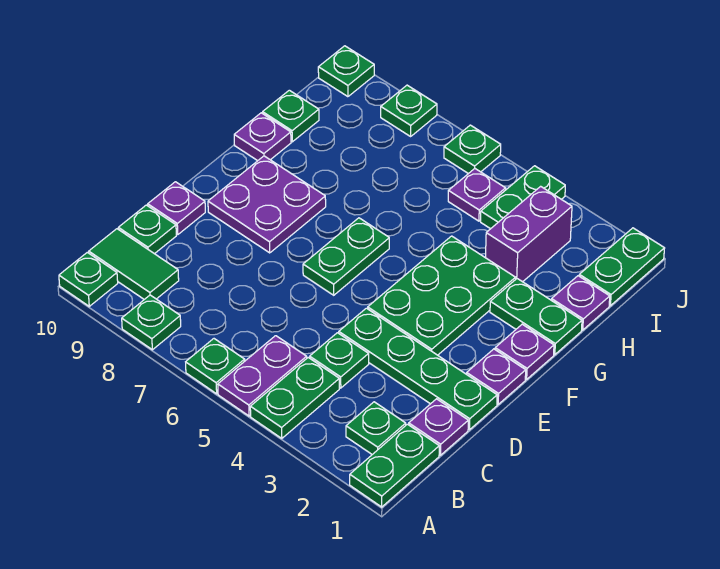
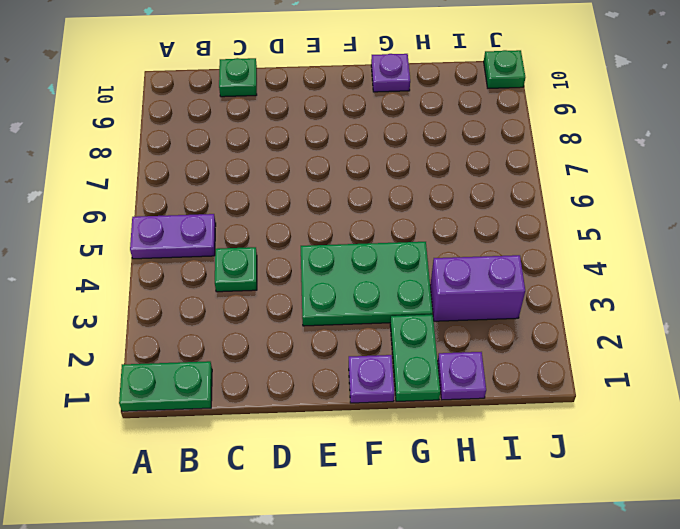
none -> green 1x2 plate [250,358,339,438]
none -> green 1x1 plate [186,339,245,394]
none -> green 1x1 plate [122,295,181,350]

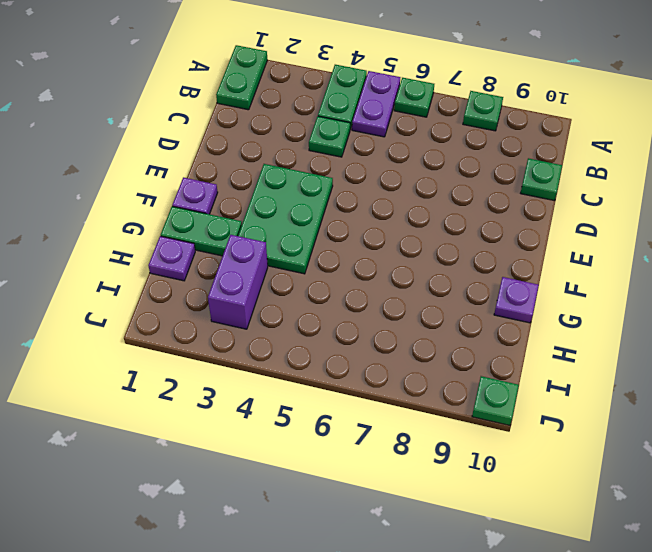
none -> green 1x1 plate [59,252,118,306]
none -> green 1x1 plate [346,402,406,454]
none -> green 1x2 tile [89,229,179,299]

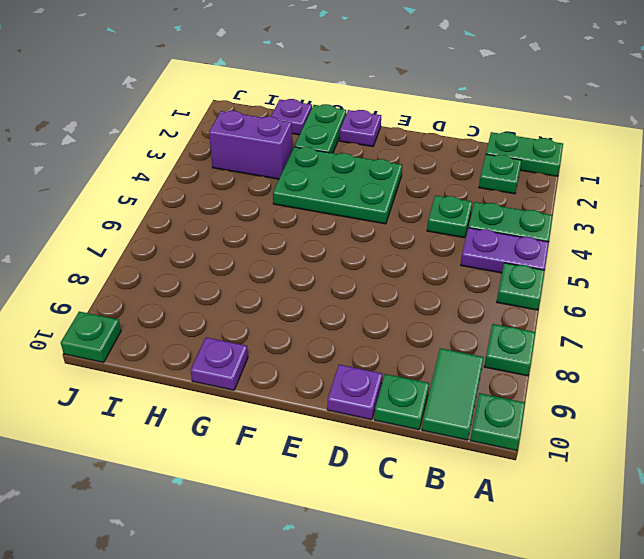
none -> purple 1x1 plate [409,399,468,455]
none -> green 1x4 plate [339,308,497,430]
none -> purple 1x1 plate [467,349,526,404]

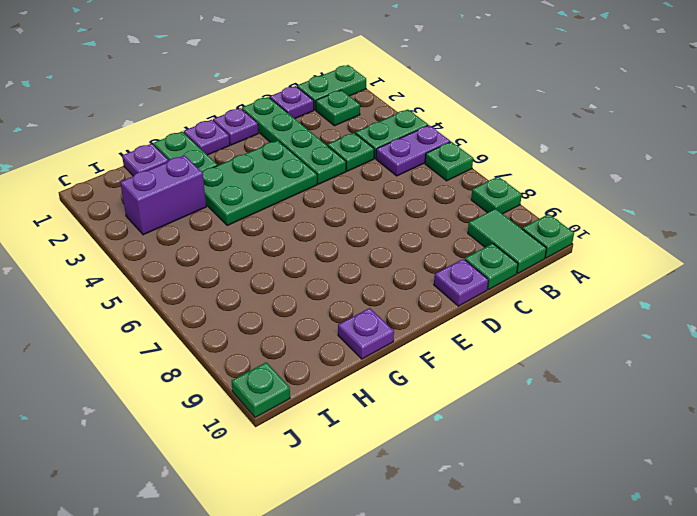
none -> green 1x2 plate [303,218,389,295]
none -> purple 2x2 plate [208,156,326,253]
none -> green 1x1 plate [263,90,319,142]

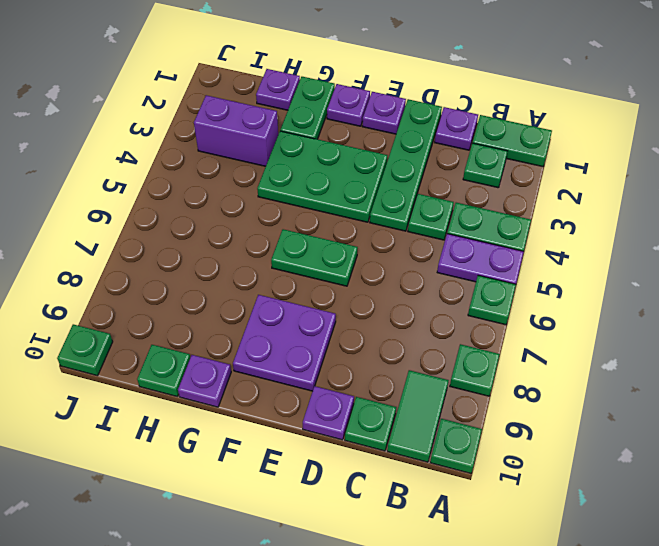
none -> green 1x2 plate [579,228,665,306]
none -> green 1x2 plate [481,166,565,229]
none -> purple 1x1 plate [448,169,506,221]

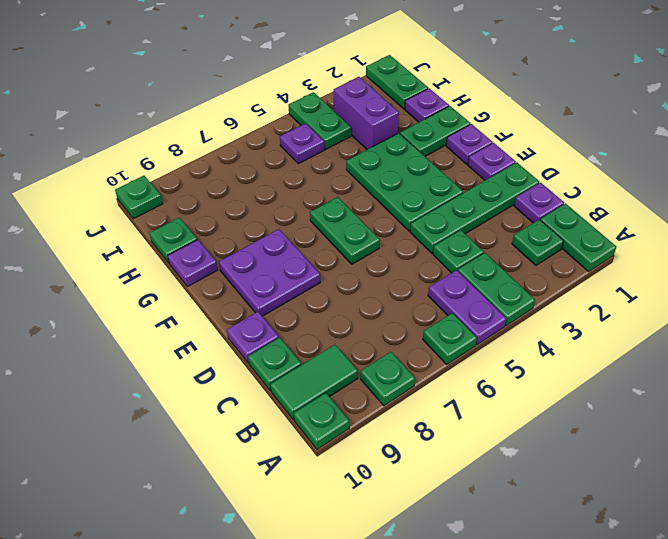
none -> green 1x1 plate [444,125,501,174]
none -> green 1x1 plate [381,85,437,136]

